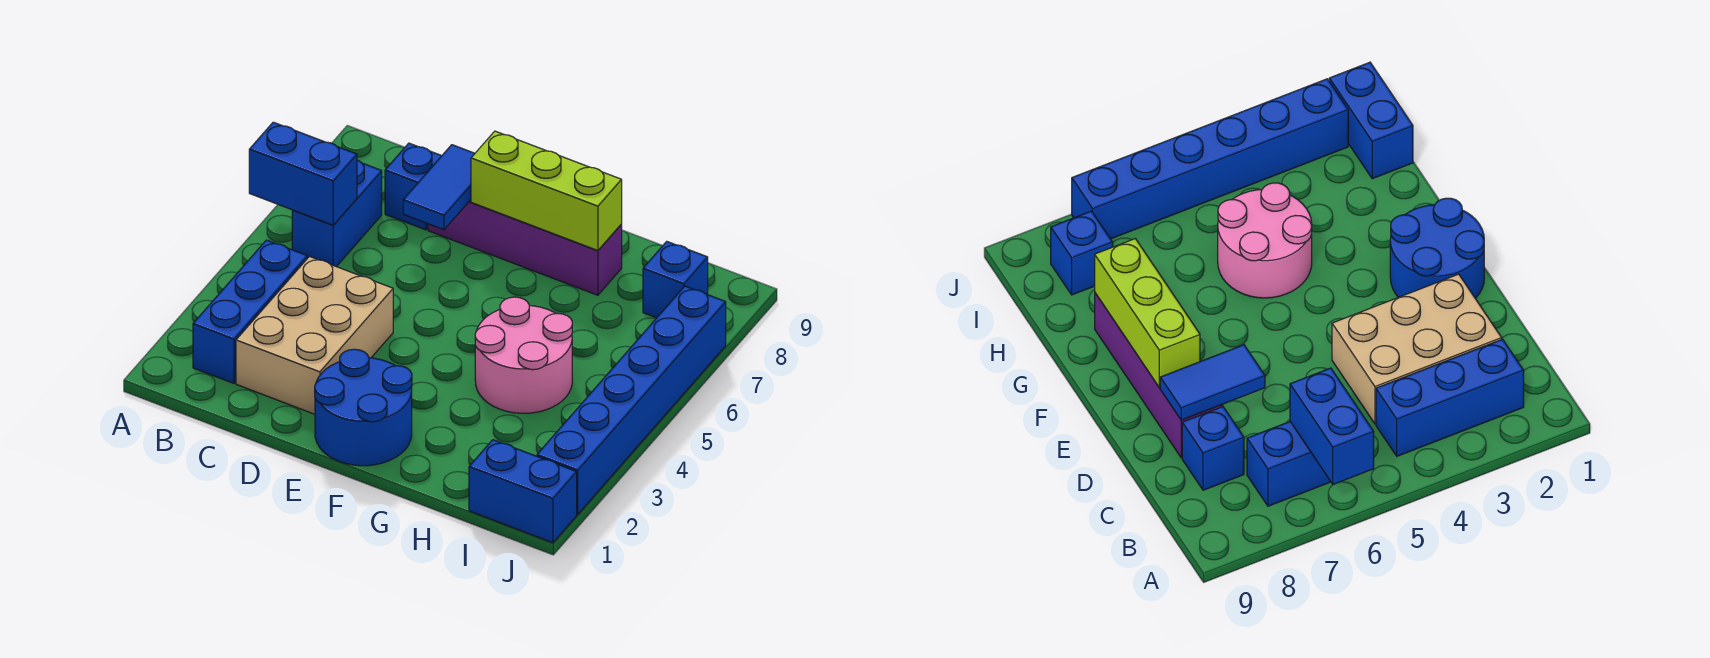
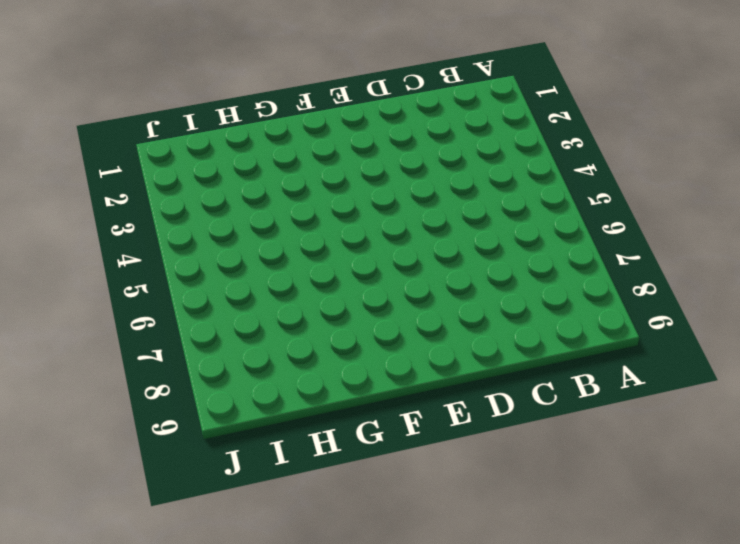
none -> blue 1x3 brick [193,240,307,383]
none -> blue 1x2 brick [292,160,382,267]
none -> tan 2x3 brick [236,257,393,414]

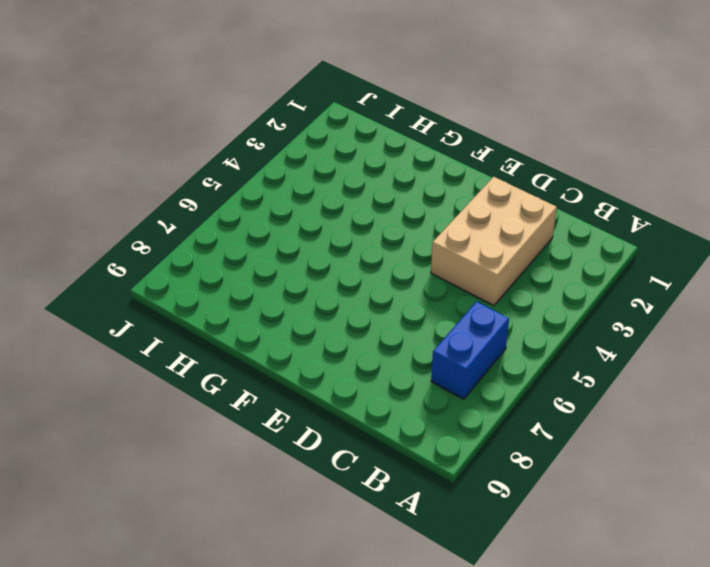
none -> blue 1x3 brick [193,240,307,383]
none -> blue 1x1 brick [385,143,441,230]
none -> purple 1x4 brick [428,200,622,295]

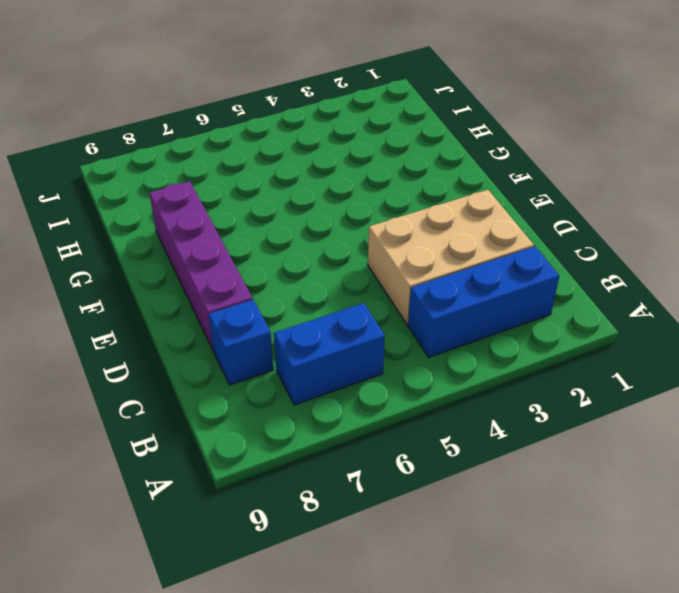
none -> blue 2x2 round brick [315,349,412,466]
none -> pink 2x2 round brick [475,297,572,413]
none -> blue 1x2 brick [469,440,577,543]

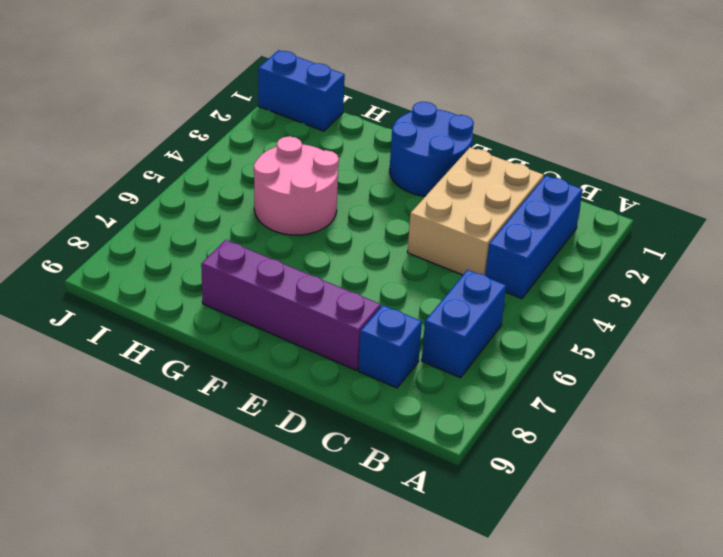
none -> blue 1x1 brick [643,242,708,318]
none -> blue 1x6 brick [537,286,726,514]
none -> blue 1x2 brick [249,122,357,225]

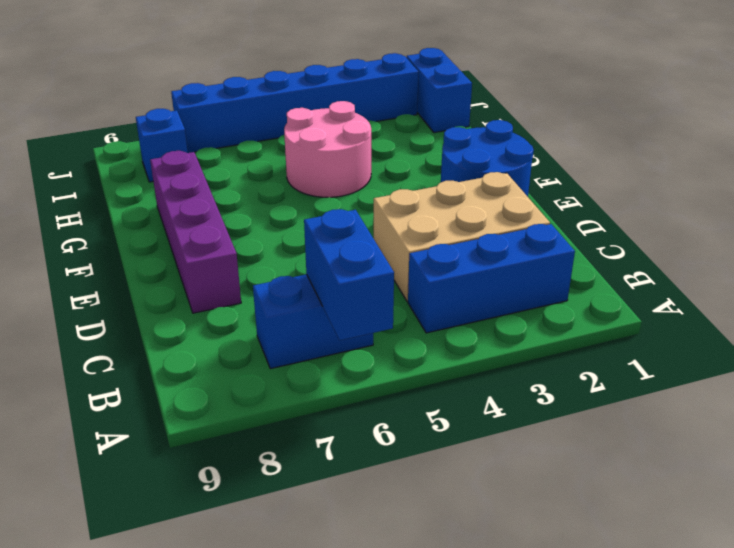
none -> blue 1x1 brick [385,143,441,230]
none -> blue 1x2 tile [403,145,475,230]
none -> lime 1x3 brick [471,131,622,251]

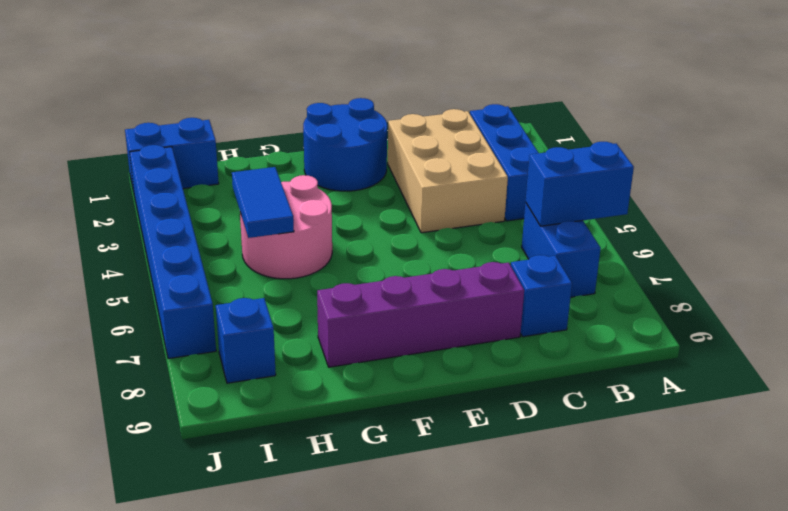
blue 1x2 tile [232,167,294,238] -> blue 1x2 tile moved to [403,145,475,230]
none -> lime 1x3 brick [471,131,622,251]

